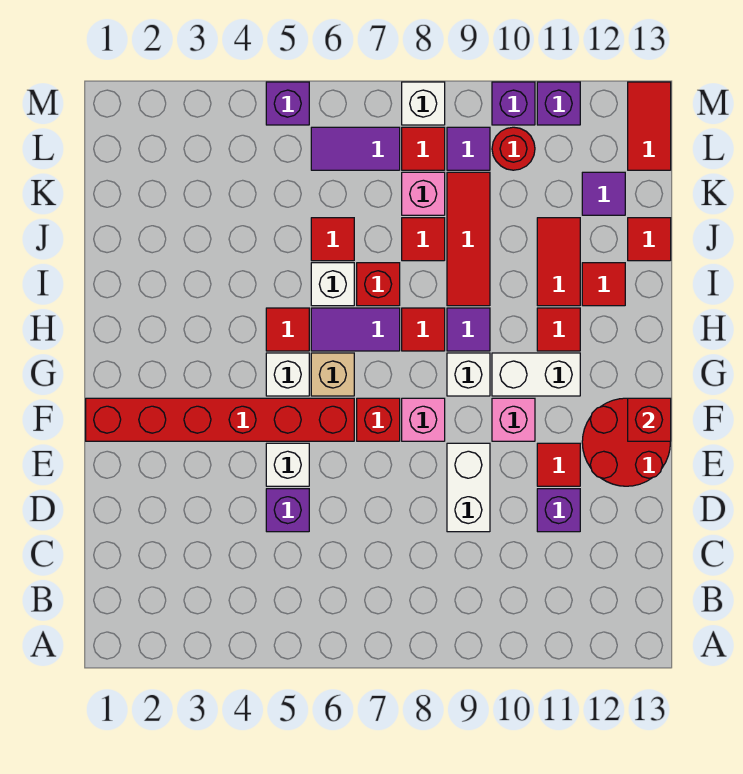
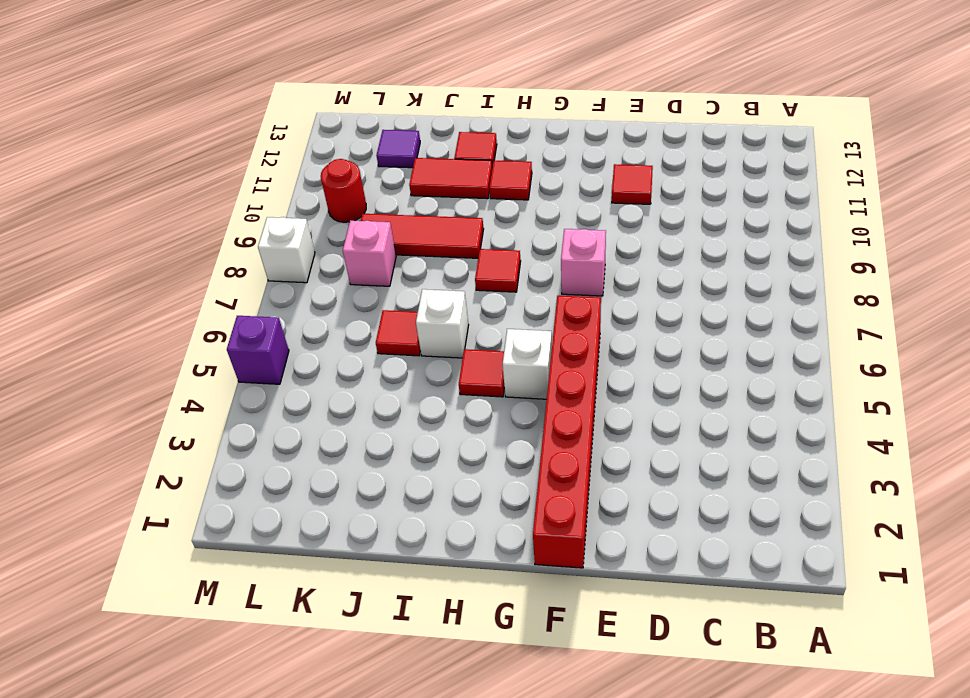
none -> purple 1x1 brick [266,489,309,532]
none -> white 1x2 brick [447,443,490,532]
none -> purple 1x1 brick [537,489,580,532]
none -> white 1x1 brick [266,443,309,486]

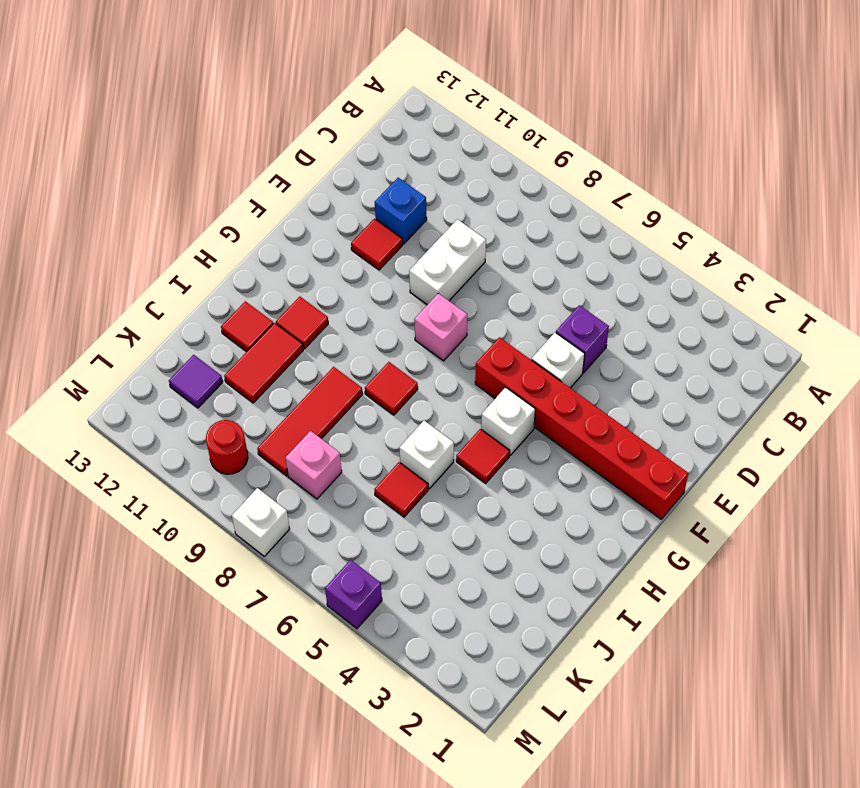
blue 1x1 brick [375,178,427,244] -> purple 1x1 brick [537,489,580,532]
none -> red 2x2 round brick [582,398,670,486]
none -> red 1x1 brick [357,398,400,441]
none -> pink 1x1 brick [492,398,535,441]
none -> tan 1x1 brick [311,353,354,396]

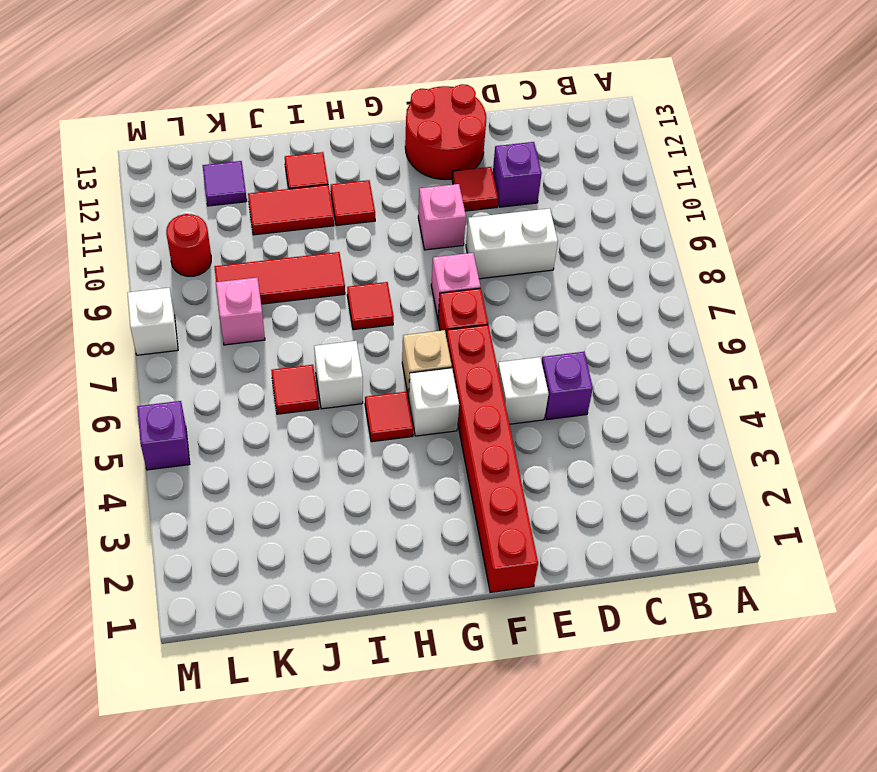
none -> white 1x1 brick [447,353,490,396]
none -> white 1x2 brick [492,353,580,396]
none -> purple 1x2 tile [311,308,400,351]
none -> purple 1x1 tile [447,308,490,351]

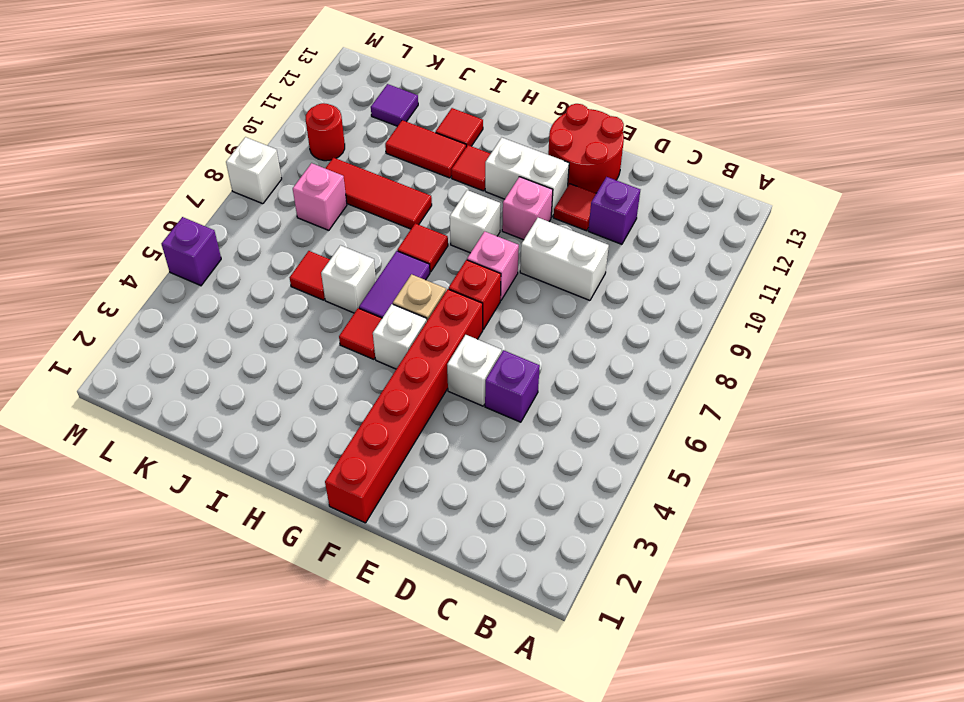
white 1x2 brick [485,137,569,217] -> white 1x2 brick turned to [492,353,580,396]
none -> purple 1x1 tile [447,308,490,351]
none -> red 1x1 brick [357,263,400,306]
none -> red 1x1 tile [402,218,445,261]
none -> red 1x1 tile [628,218,671,261]

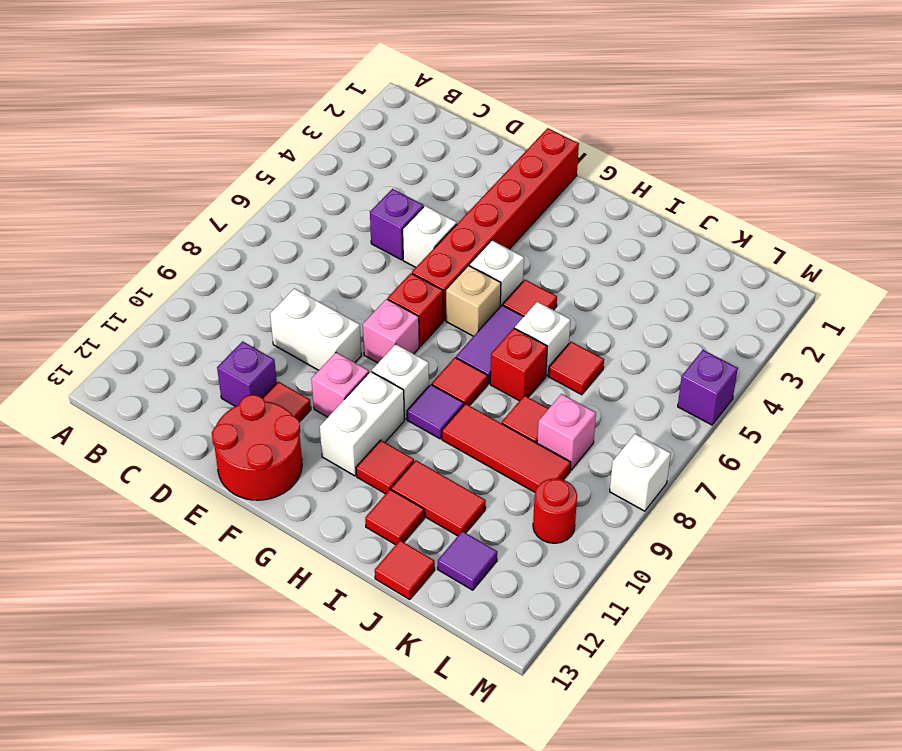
none -> purple 1x2 tile [311,127,400,170]
none -> red 1x1 tile [402,127,445,170]
none -> purple 1x1 tile [447,127,490,170]
none -> red 1x2 tile [628,82,671,170]

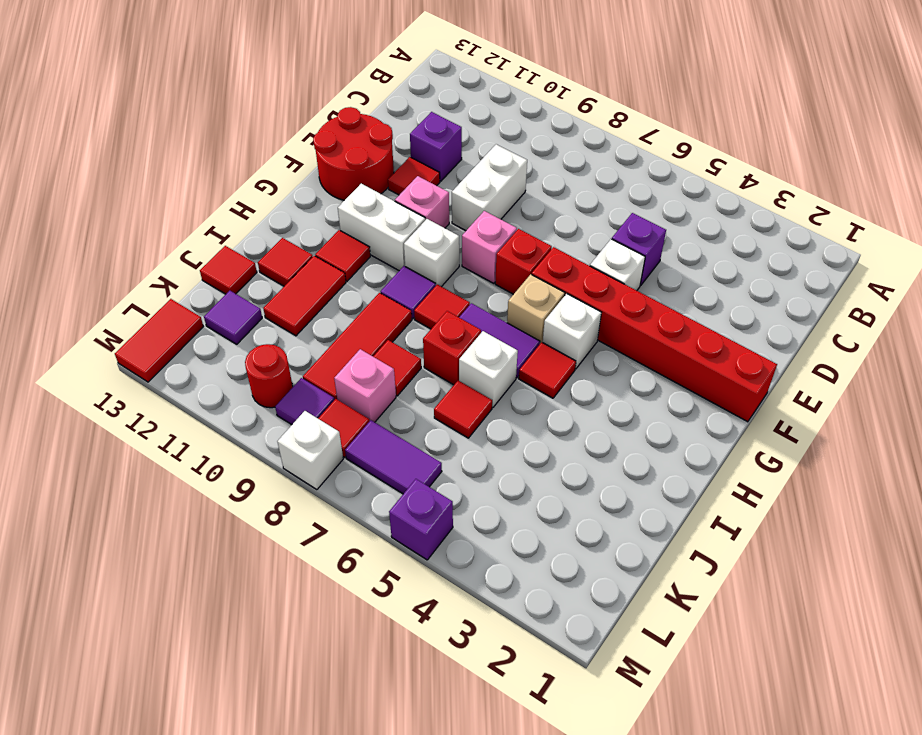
none -> purple 1x1 brick [492,82,535,125]
none -> purple 1x1 brick [537,82,580,125]
none -> red 1x1 brick [628,398,671,441]

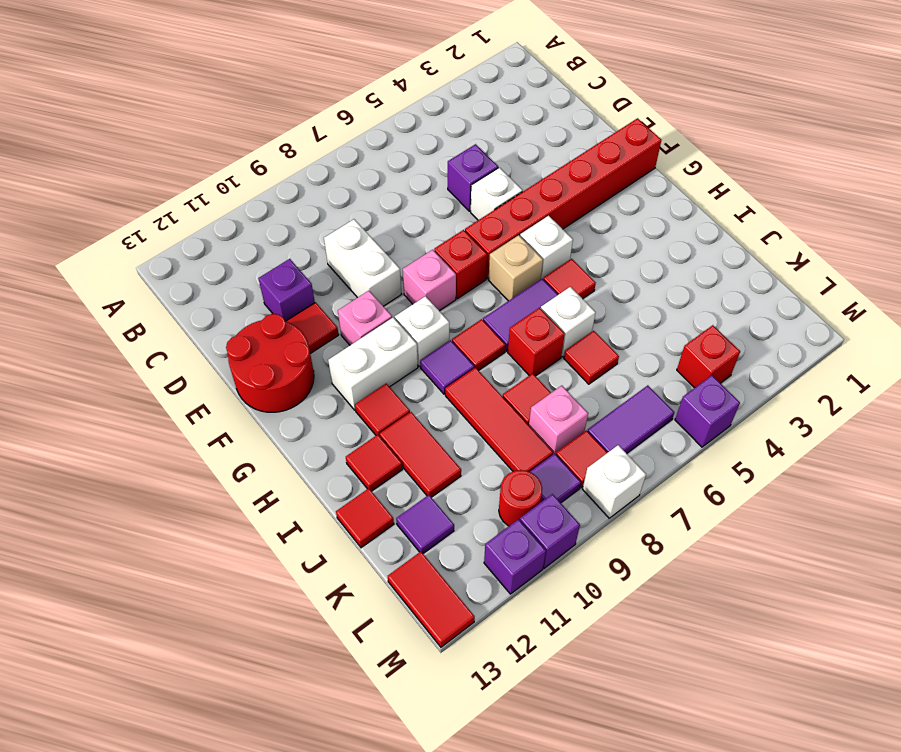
red 1x1 brick [677,325,740,388] -> red 1x1 brick moved to [628,398,671,441]

